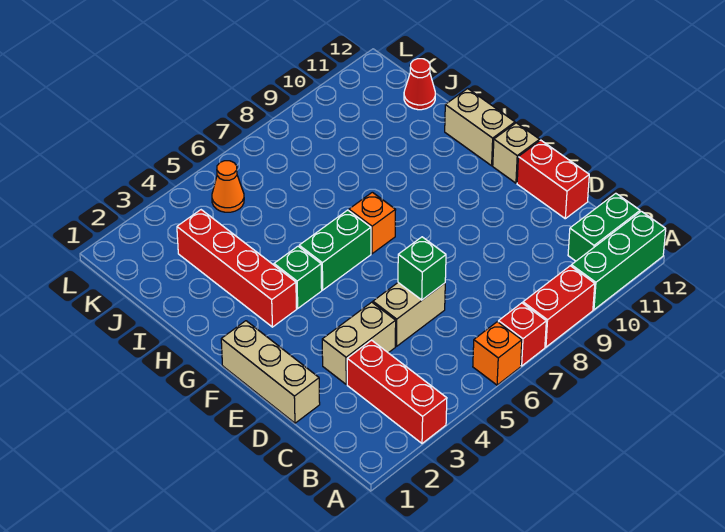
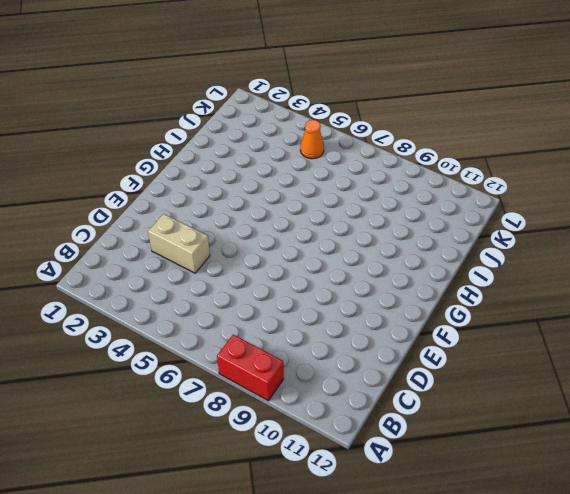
none -> red 1x3 brick [347,340,447,443]
none -> orange 1x1 brick [473,322,522,385]
none -> red 1x1 brick [499,303,546,366]

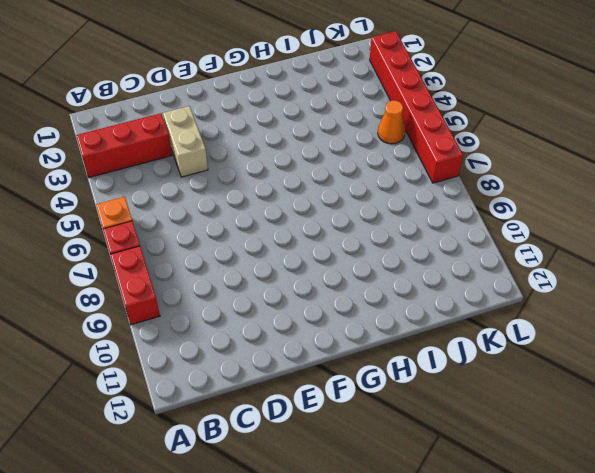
red 1x6 brick [370,31,463,183] -> none
none -> green 1x3 brick [571,211,666,310]
none -> green 1x2 brick [568,193,640,261]
none -> tan 1x3 brick [221,321,320,423]

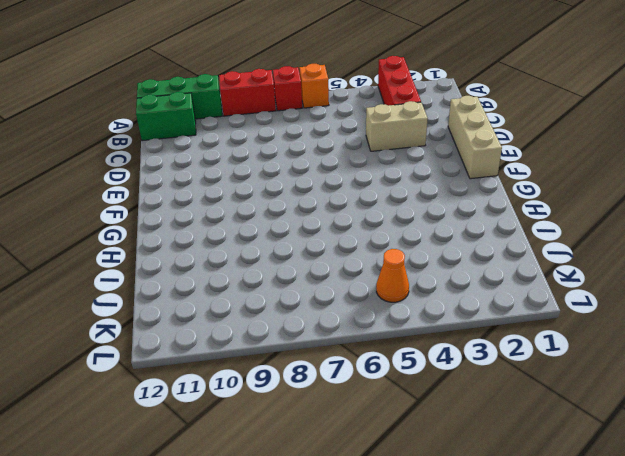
none -> tan 1x2 brick [373,283,445,346]
none -> red 1x2 brick [517,140,589,219]
none -> tan 1x1 brick [493,123,540,183]

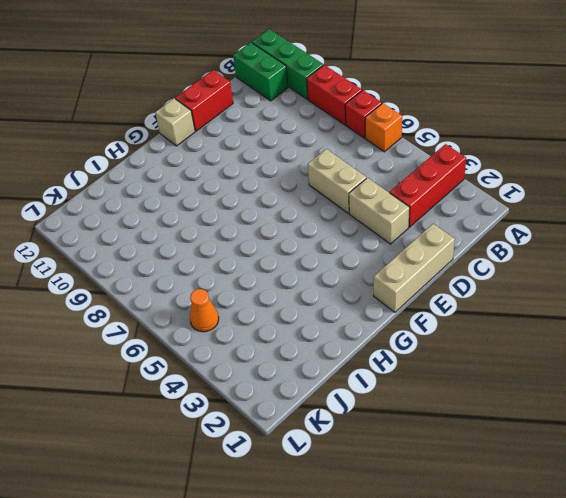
none -> red 1x4 brick [177,210,297,327]
none -> green 1x1 brick [274,246,322,308]
none -> green 1x2 brick [299,210,371,290]

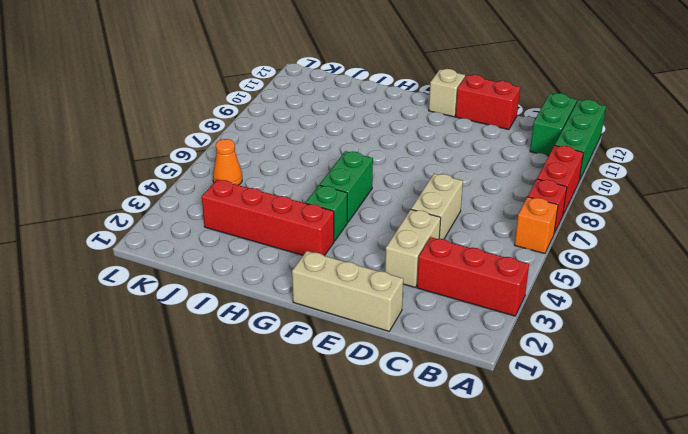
none -> orange 1x1 brick [349,192,395,254]
none -> tan 1x2 brick [445,89,515,166]
none -> red 1x1 cone [404,59,435,110]

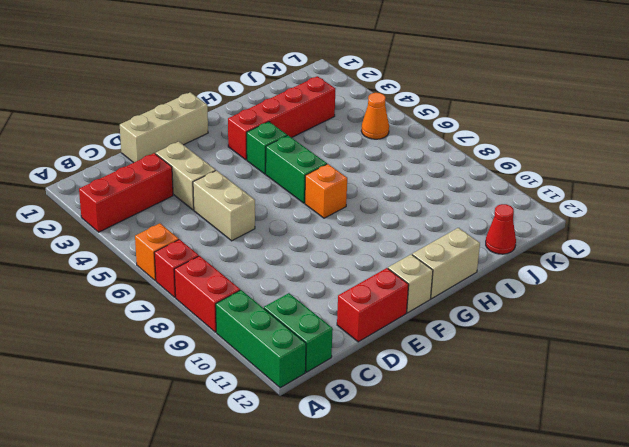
none -> green 1x1 brick [398,237,446,300]

